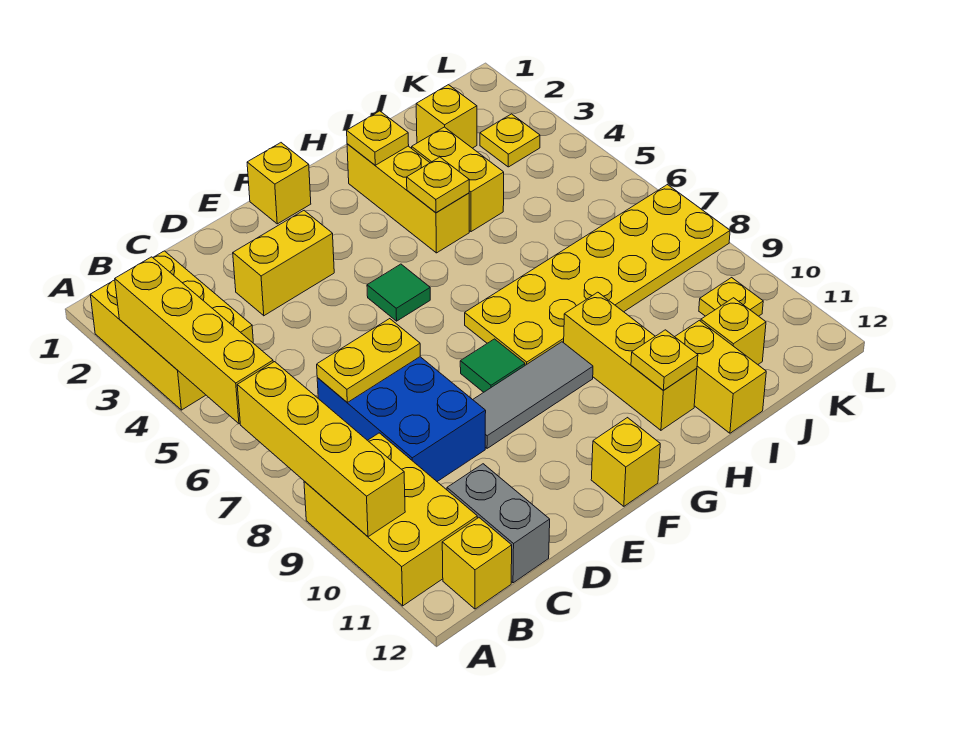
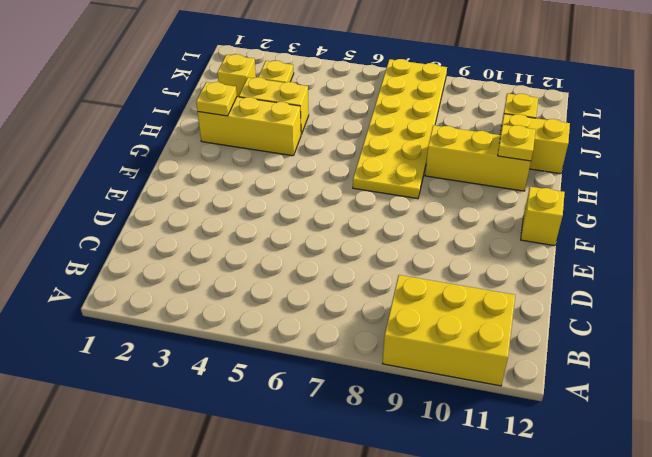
none -> yellow 2x3 brick [90,251,253,410]
none -> yellow 1x1 brick [442,518,512,609]
none -> blue 2x3 brick [317,357,486,481]

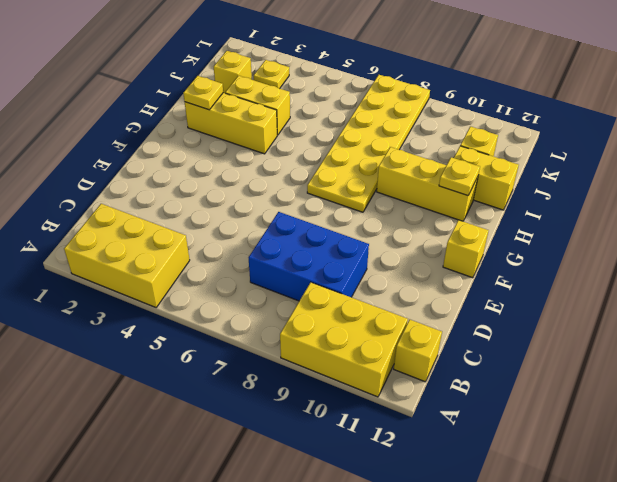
none -> grey 1x2 brick [447,464,550,583]
none -> yellow 1x2 brick [233,211,334,316]
none -> grey 1x3 tile [473,342,593,448]

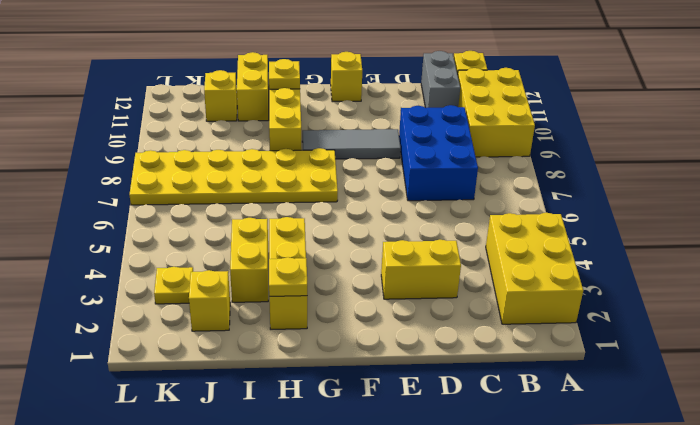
none -> yellow 1x1 brick [247,143,311,224]
none -> green 1x1 tile [367,264,430,321]
none -> green 1x1 tile [460,339,525,392]

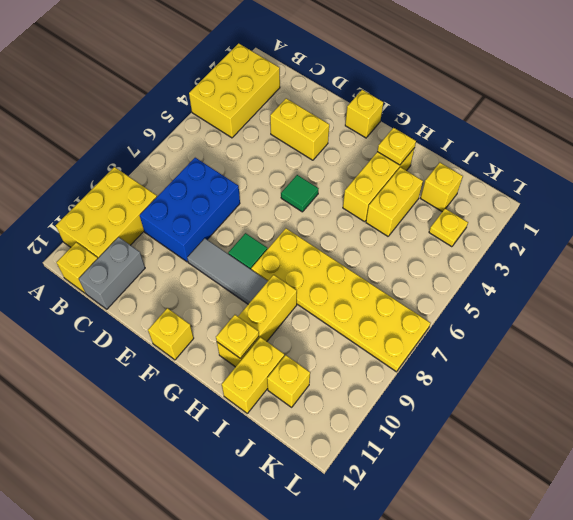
none -> yellow 1x1 plate [699,278,763,316]
none -> yellow 1x4 brick [115,257,273,424]
none -> yellow 1x4 brick [237,362,405,537]

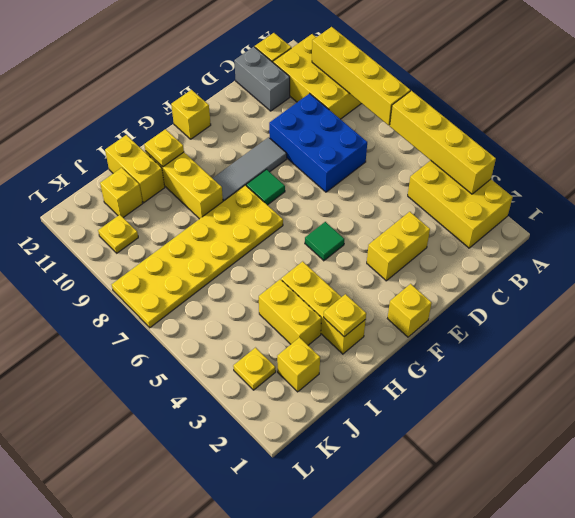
none -> yellow 1x2 plate [317,319,420,402]
none -> yellow 1x1 plate [407,157,469,213]

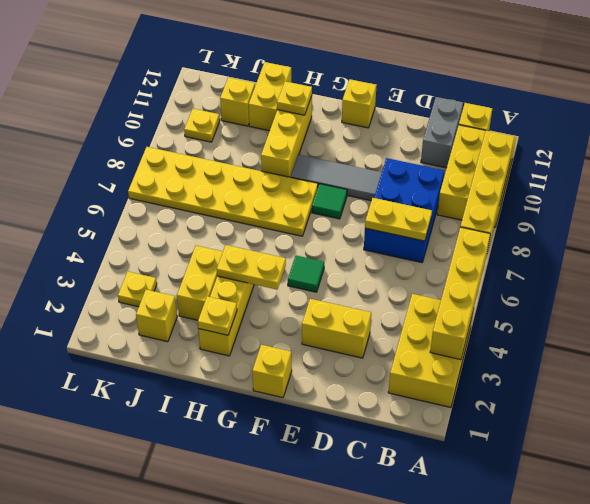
yellow 1x2 plate [217,245,286,290] -> yellow 1x1 plate [407,157,469,213]

